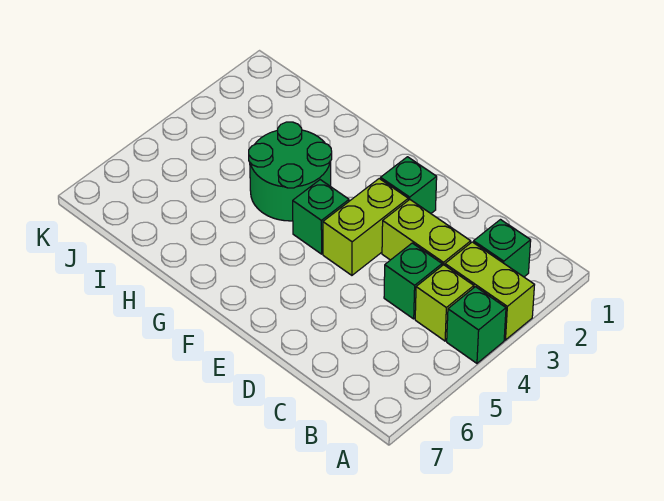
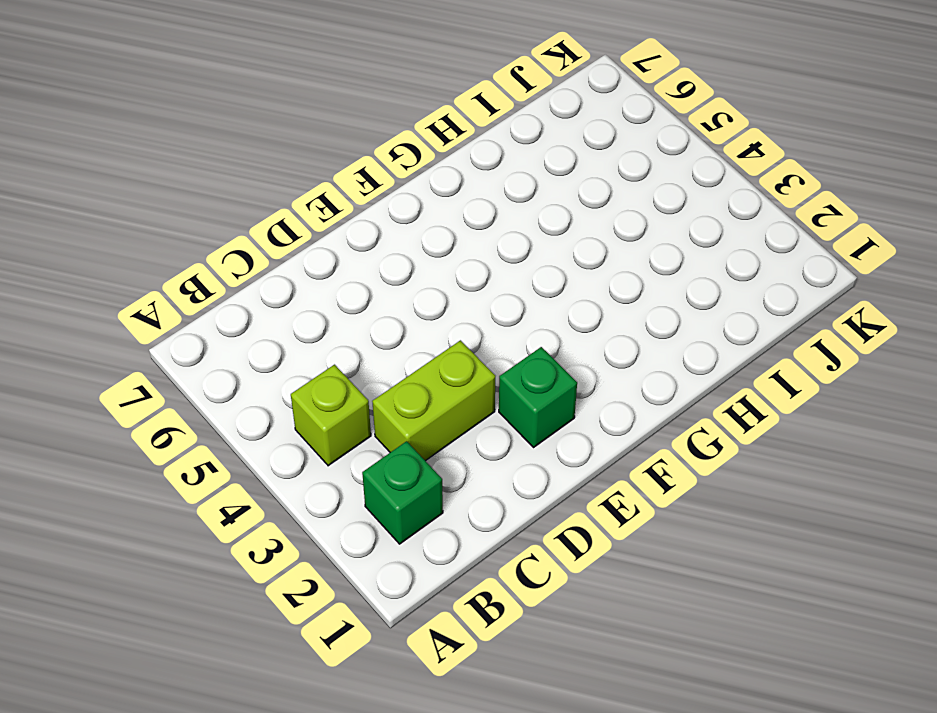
none -> lime 1x2 brick [445,242,534,340]
none -> green 1x1 brick [447,287,506,363]

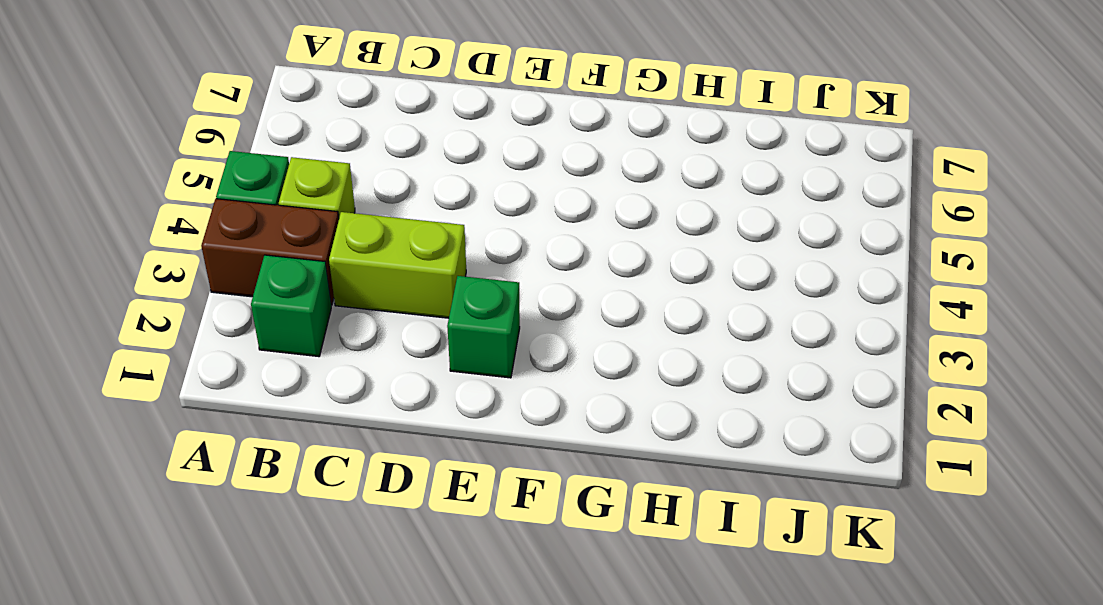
brown 1x2 brick [201,199,339,305] -> lime 1x2 brick [445,242,534,340]
none -> green 1x1 brick [384,243,442,319]
none -> lime 1x2 brick [323,179,408,275]

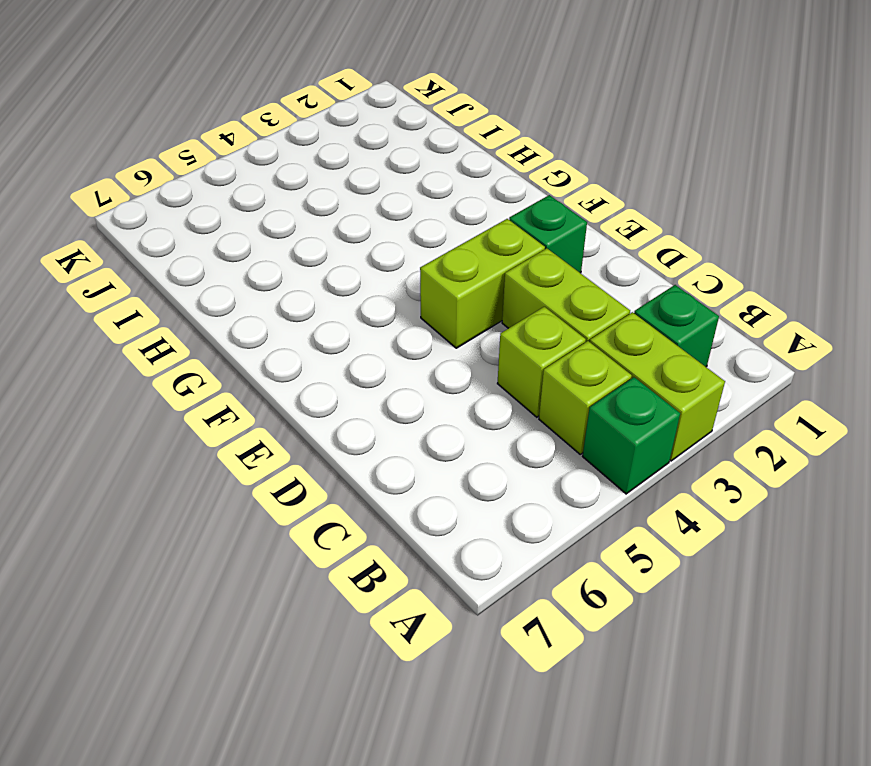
lime 1x1 brick [497,307,586,417] -> green 1x1 brick [384,243,442,319]
none -> green 1x1 brick [293,180,349,254]
none -> green 2x2 round brick [249,122,332,221]

